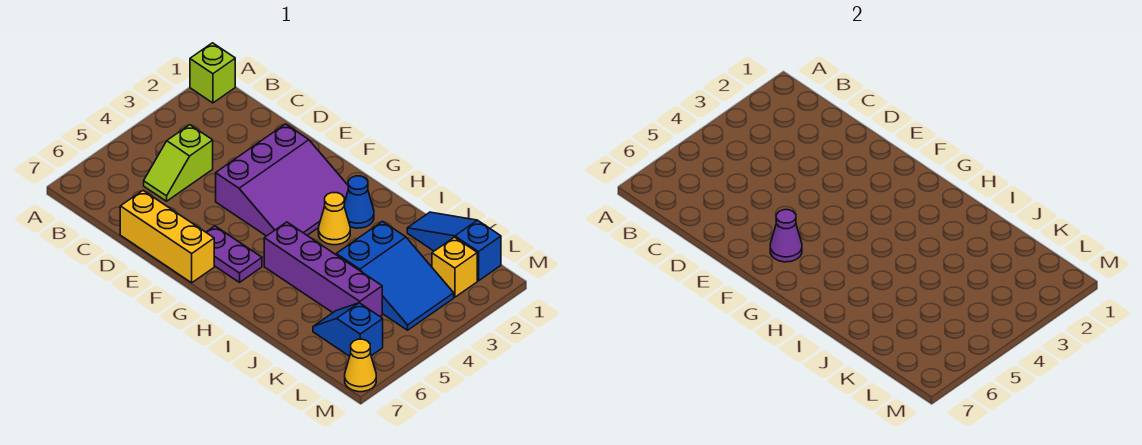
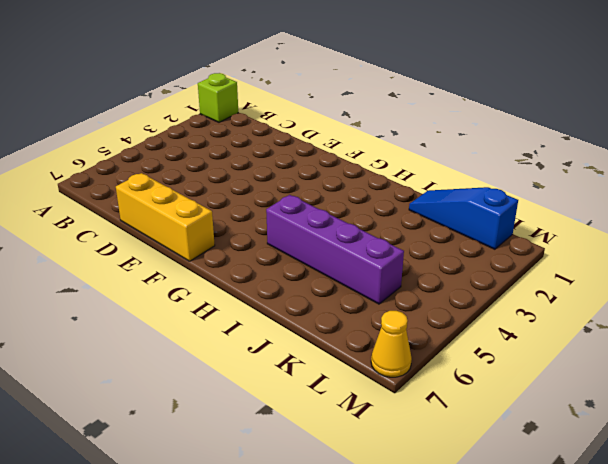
none -> lime 1x2 slope [144,125,213,201]
none -> purple 3x3 slope [216,124,348,236]
none -> purple 1x2 plate [206,226,262,282]

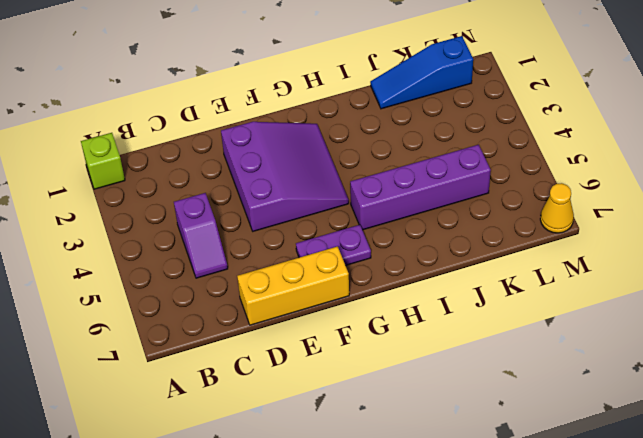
purple 1x2 slope [174,193,228,278] -> lime 1x2 slope [144,125,213,201]
none -> blue 1x1 cone [344,176,374,228]
none -> yellow 1x1 cone [318,193,350,245]
none -> blue 2x3 slope [336,221,454,330]

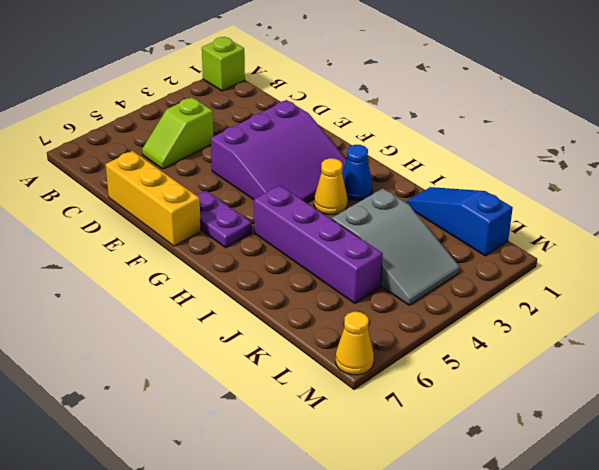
grey 2x3 slope [332,188,460,305] -> blue 2x3 slope [336,221,454,330]
none -> blue 1x2 slope [313,303,383,356]
none -> yellow 1x1 brick [432,237,477,297]
none -> purple 1x1 cone [770,210,802,262]

